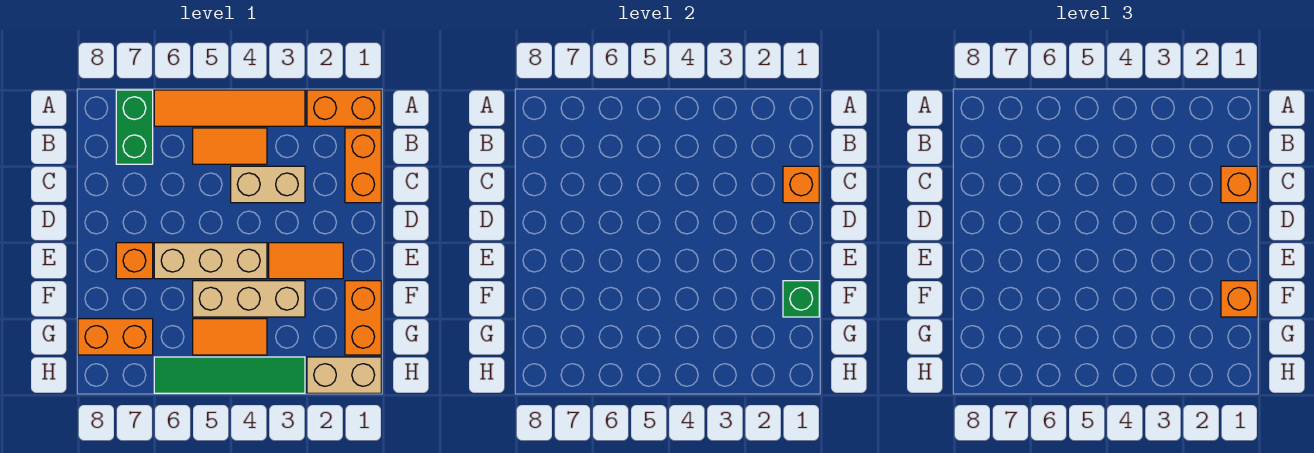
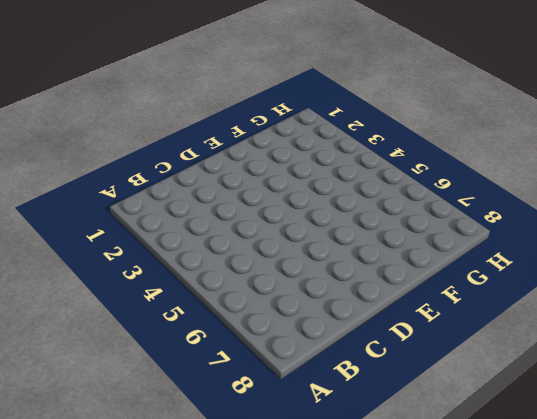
none -> orange 1x2 brick [307,90,381,126]
none -> orange 1x4 tile [154,90,305,126]
none -> green 1x2 brick [116,90,153,164]

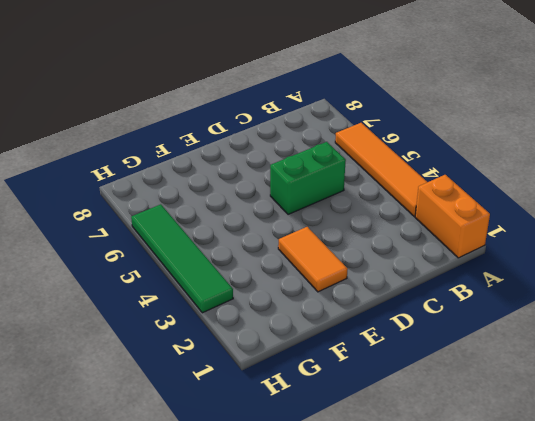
green 1x2 brick [270,142,346,214] -> green 1x2 brick moved to [116,90,153,164]
none -> orange 1x2 brick [345,128,381,203]
none -> orange 1x2 tile [193,128,267,164]
none -> tan 1x2 brick [231,166,305,203]

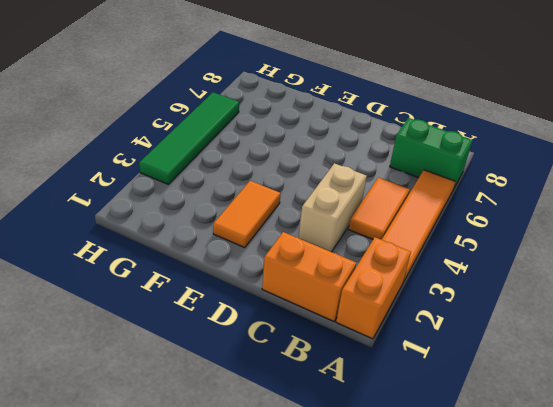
none -> tan 1x3 brick [154,243,267,279]
none -> orange 1x1 brick [116,243,153,279]
none -> orange 1x2 brick [345,281,381,355]

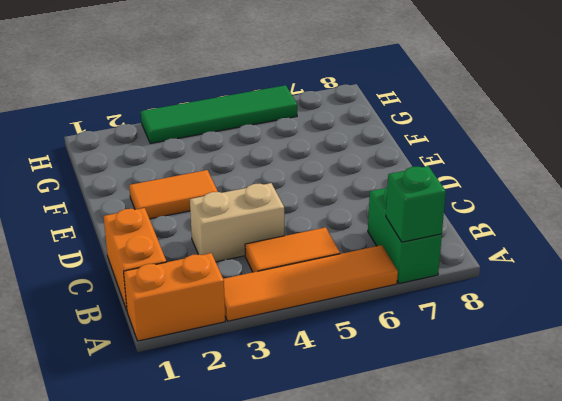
green 1x1 brick [386,166,446,242] -> green 1x1 brick moved to [783,281,819,317]
none -> tan 1x3 brick [154,243,267,279]
none -> orange 1x1 brick [116,243,153,279]
none -> orange 1x2 brick [345,281,381,355]

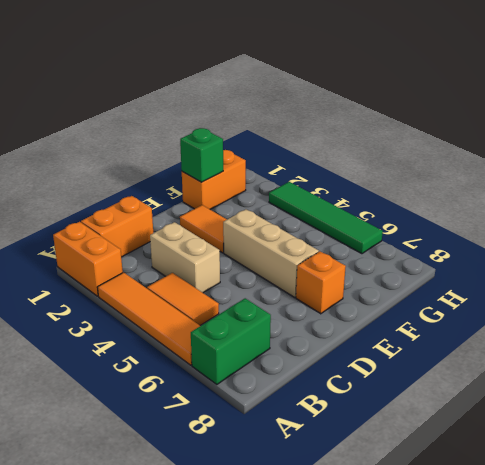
none -> tan 1x3 brick [193,281,305,317]
none -> orange 1x2 tile [193,319,267,355]
none -> orange 1x2 brick [78,319,153,355]

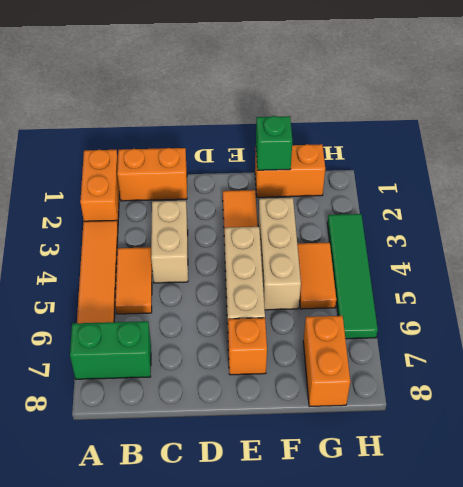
none -> tan 1x2 brick [307,357,381,393]
none -> orange 1x1 brick [783,166,819,203]
none -> orange 1x1 brick [1221,166,1257,203]

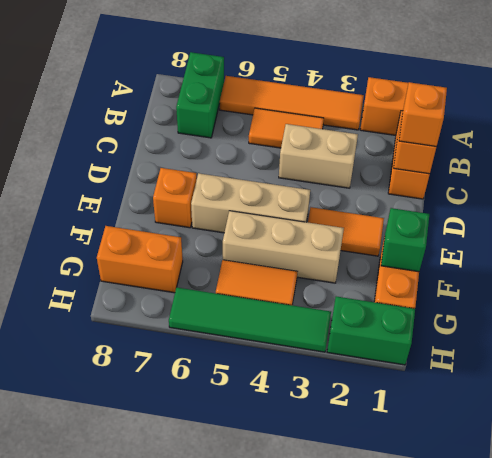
green 1x2 brick [327,296,415,365] -> tan 1x2 brick [307,357,381,393]
none -> orange 1x1 brick [1221,281,1257,317]

